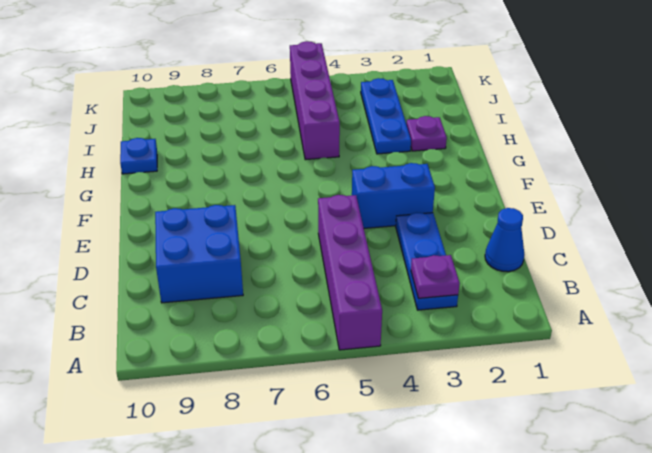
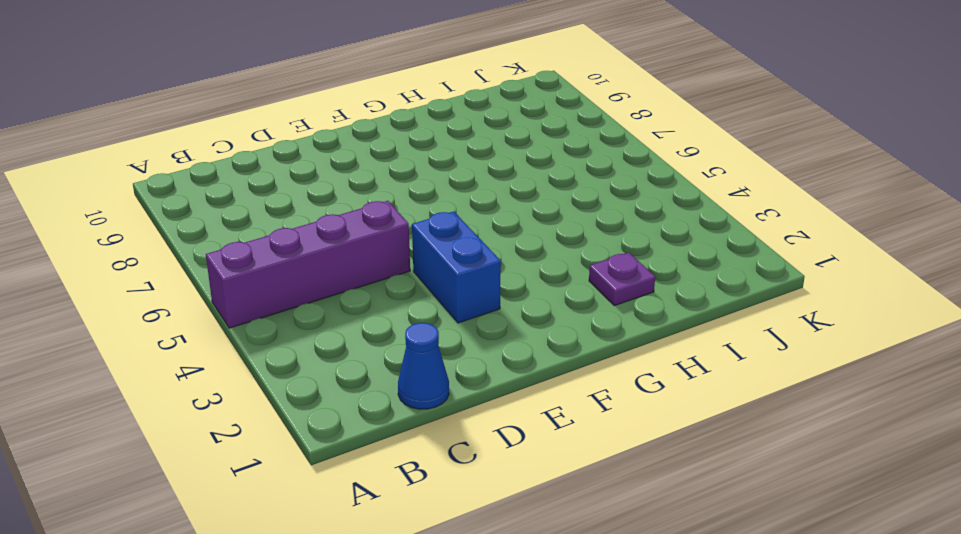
none -> blue 1x3 plate [396,212,458,310]
none -> blue 2x2 brick [155,205,243,303]

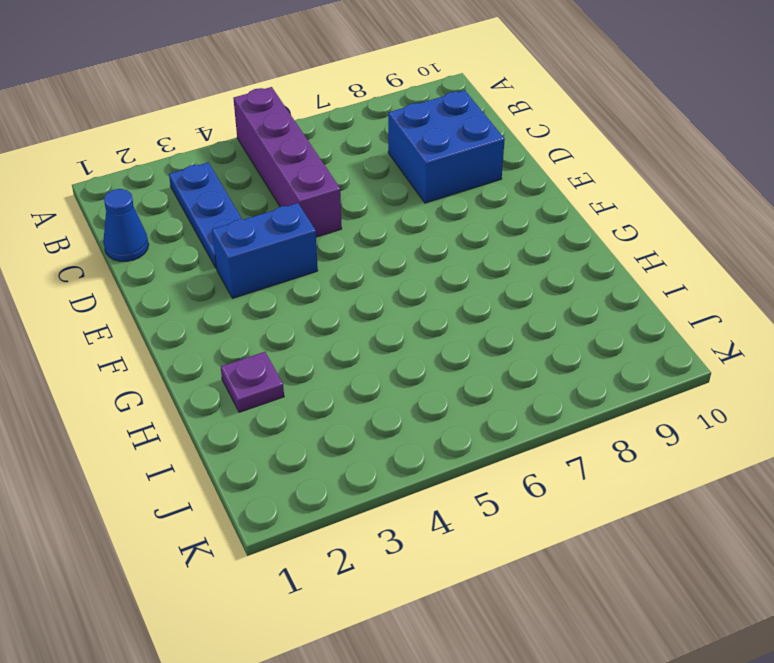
none -> blue 1x3 plate [361,78,411,154]
none -> purple 1x4 brick [290,41,340,160]

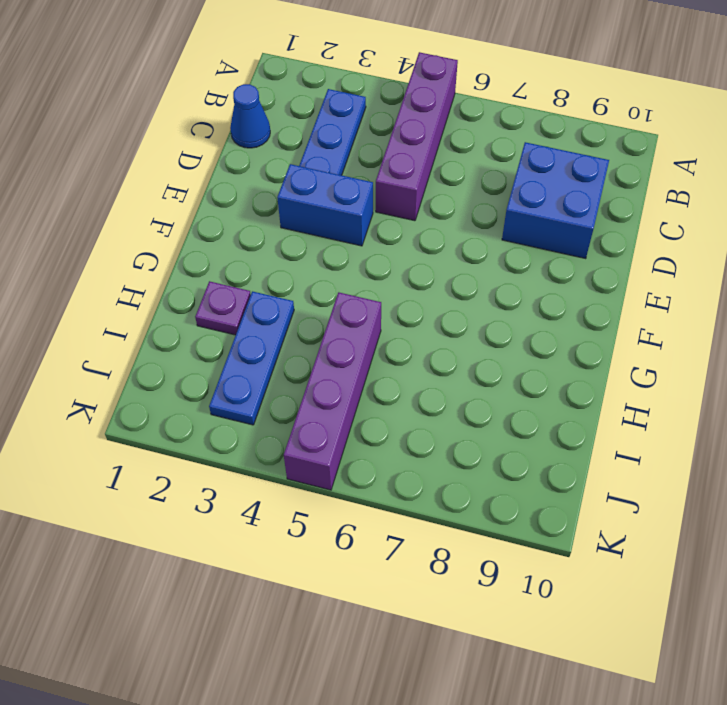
none -> blue 1x1 plate [120,138,157,174]
none -> purple 1x1 plate [411,255,460,298]

